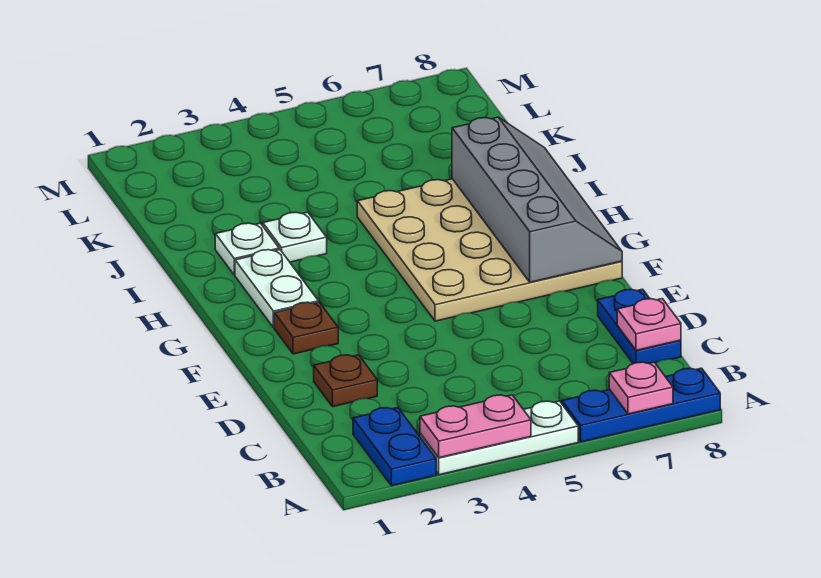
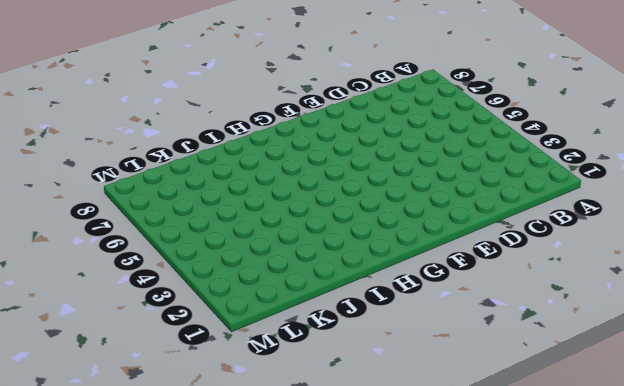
none -> blue 1x2 plate [353,408,436,486]
none -> white 1x3 plate [420,401,578,475]
none -> blue 1x3 plate [562,368,720,442]

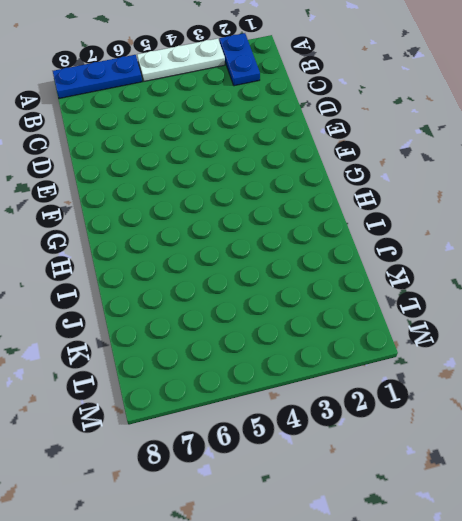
none -> blue 1x2 plate [598,289,681,364]
none -> brown 1x1 plate [314,355,377,407]
none -> brown 1x1 plate [274,302,338,354]

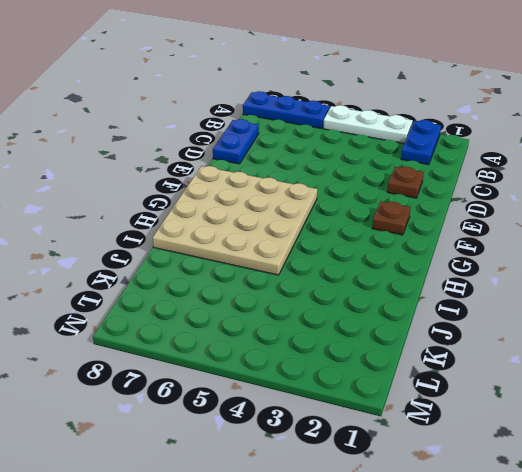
none -> white 1x2 plate [235,250,319,328]
none -> white 1x1 plate [215,223,279,275]
none -> white 1x1 plate [263,212,327,262]

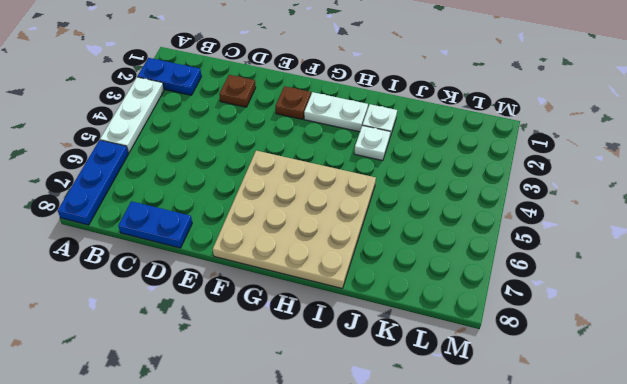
none -> pink 1x2 plate [420,395,531,458]
none -> pink 1x1 plate [609,362,673,414]
none -> pink 1x1 plate [617,299,681,350]

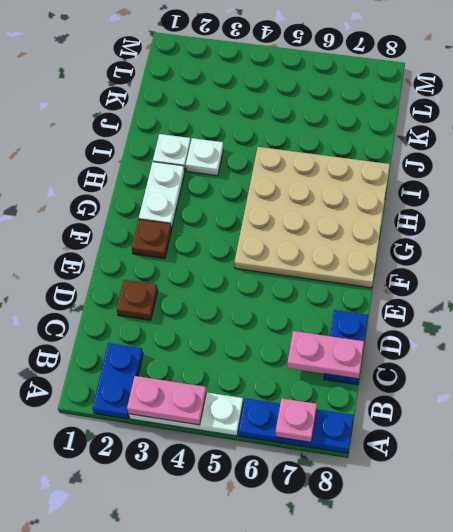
pink 1x2 plate [287,331,364,379] -> pink 1x1 plate [617,299,681,350]
none -> grey 2x4 slope [452,117,622,282]

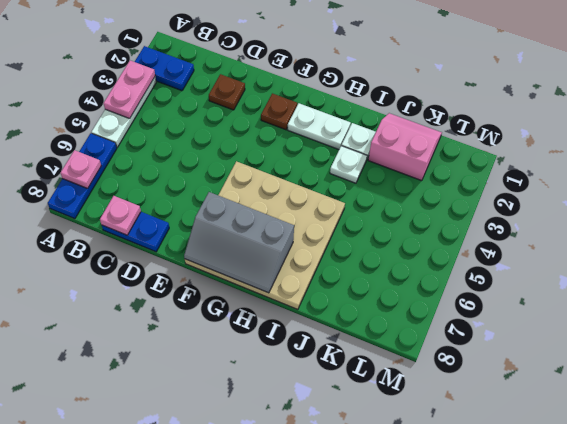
grey 2x3 slope [184,192,294,293] -> grey 2x4 slope [452,117,622,282]
pink 2x2 slope [368,113,442,181] -> none

